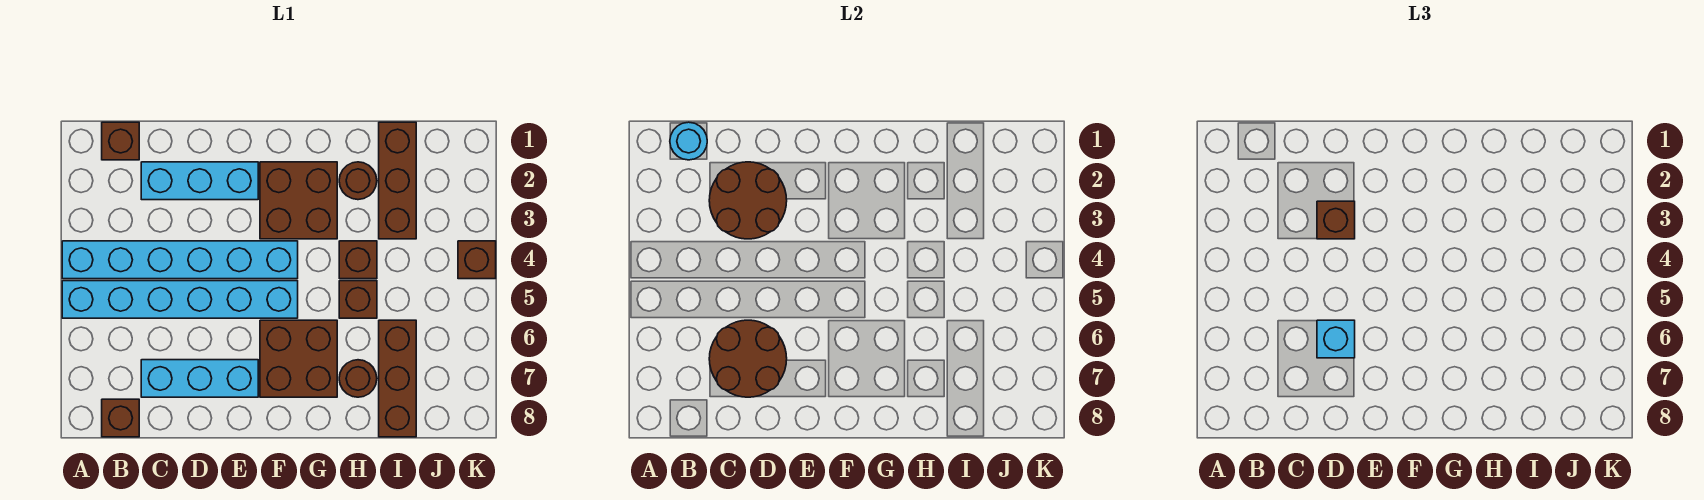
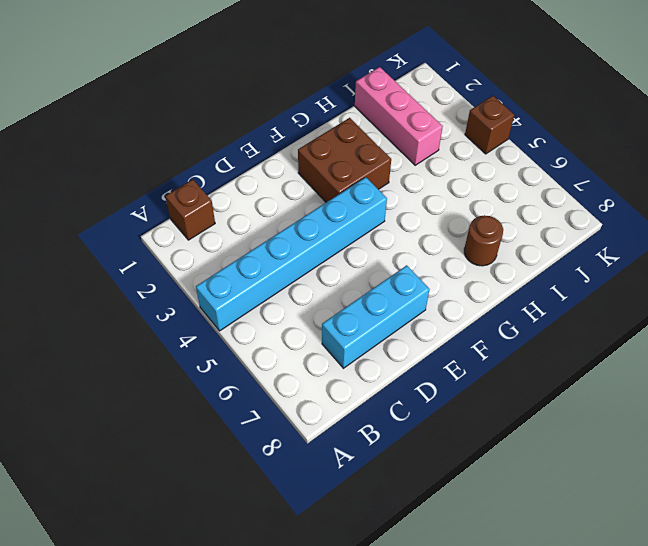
pink 1x3 brick [355,67,443,165] -> brown 1x3 brick [379,122,416,239]
none -> cyan 1x6 brick [62,281,298,318]
none -> brown 1x1 brick [102,399,139,437]
none -> cyan 1x3 brick [141,162,258,200]

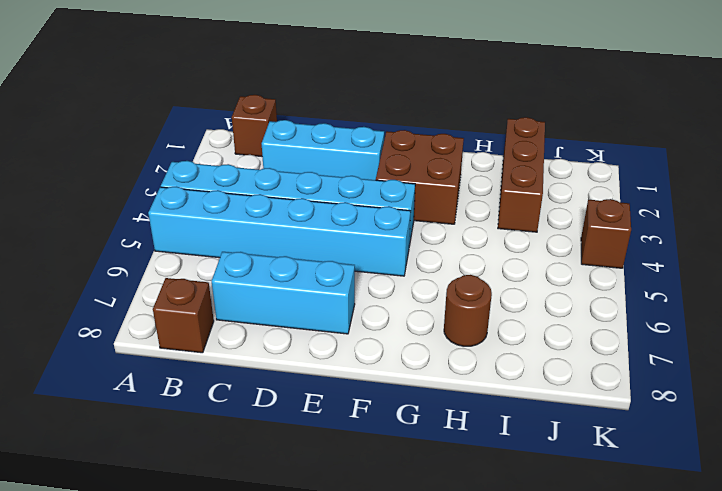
none -> brown 2x2 brick [260,320,337,397]
none -> brown 1x1 round brick [339,162,377,200]
none -> brown 1x1 brick [339,241,377,279]

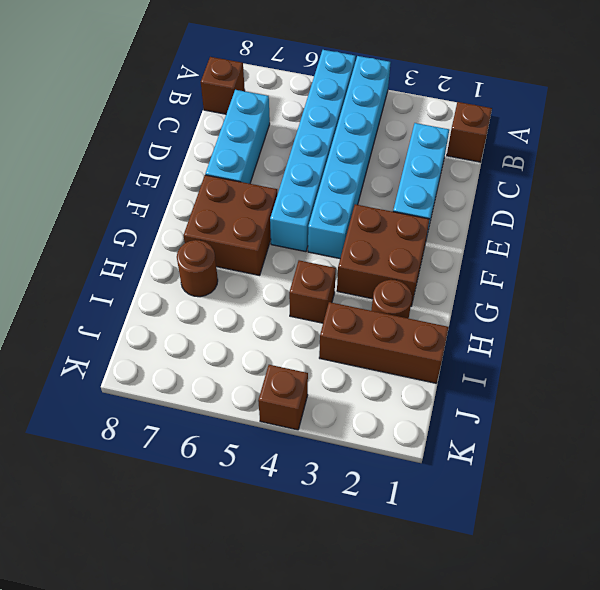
none -> brown 1x1 brick [339,281,377,318]
none -> brown 1x3 brick [379,320,416,437]
none -> cyan 1x1 round brick [670,122,707,160]

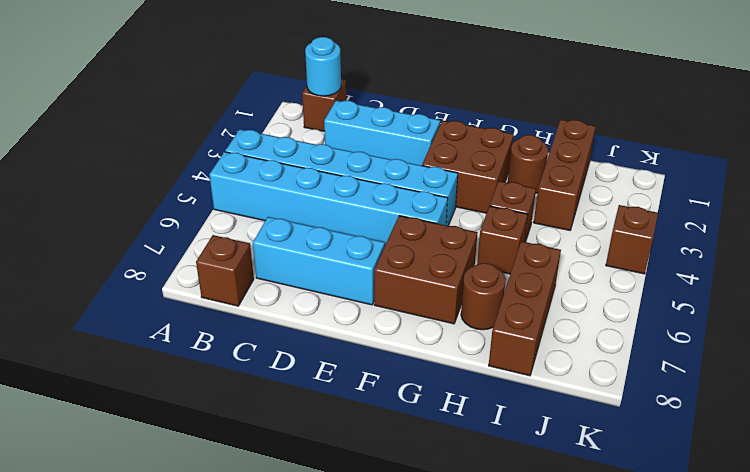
none -> brown 2x2 round brick [709,162,787,239]
none -> brown 2x2 round brick [709,320,787,397]
none -> brown 1x1 brick [1317,201,1355,239]

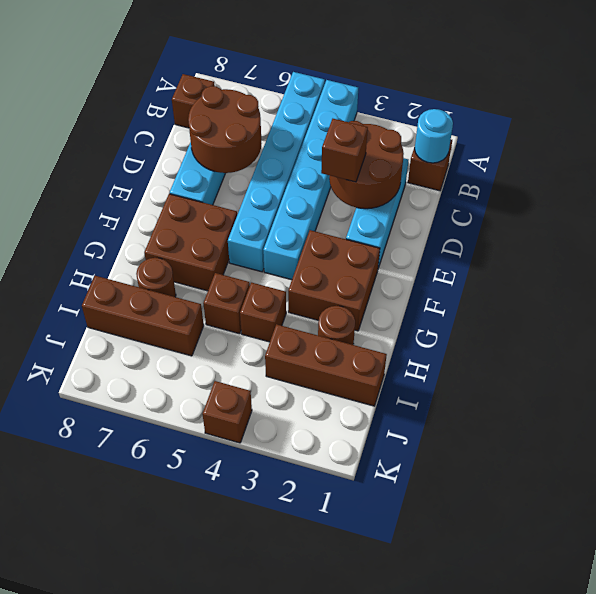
none -> cyan 1x1 brick [1317,320,1355,358]

